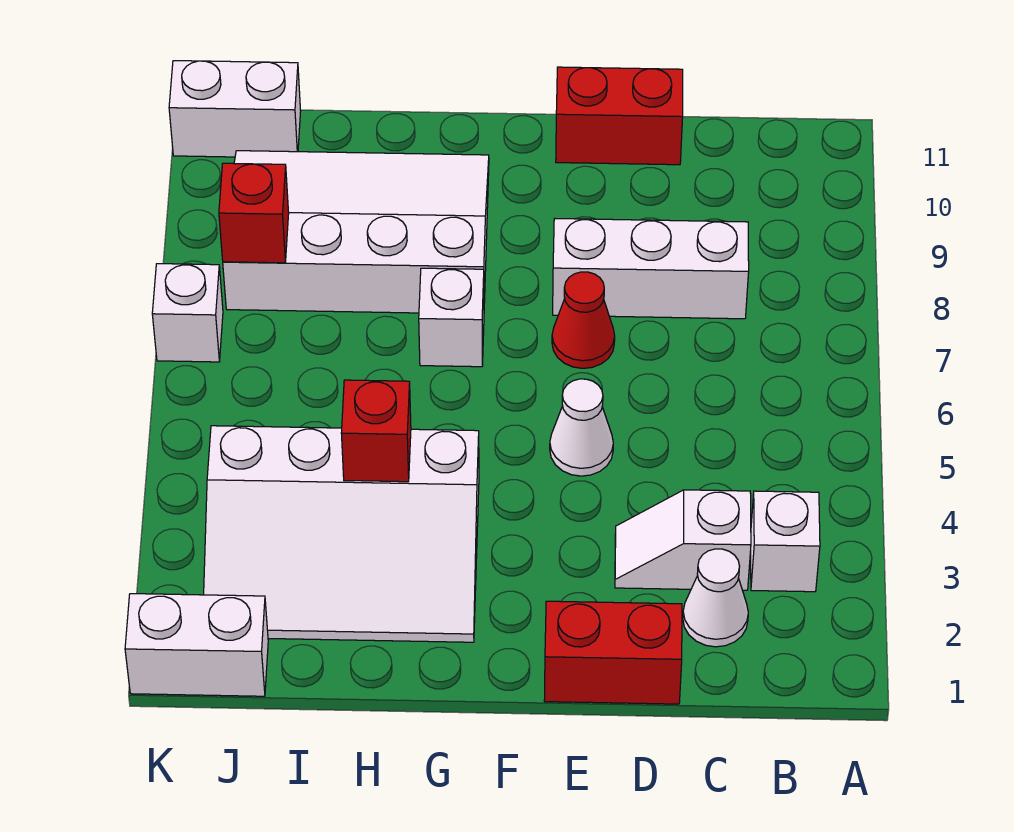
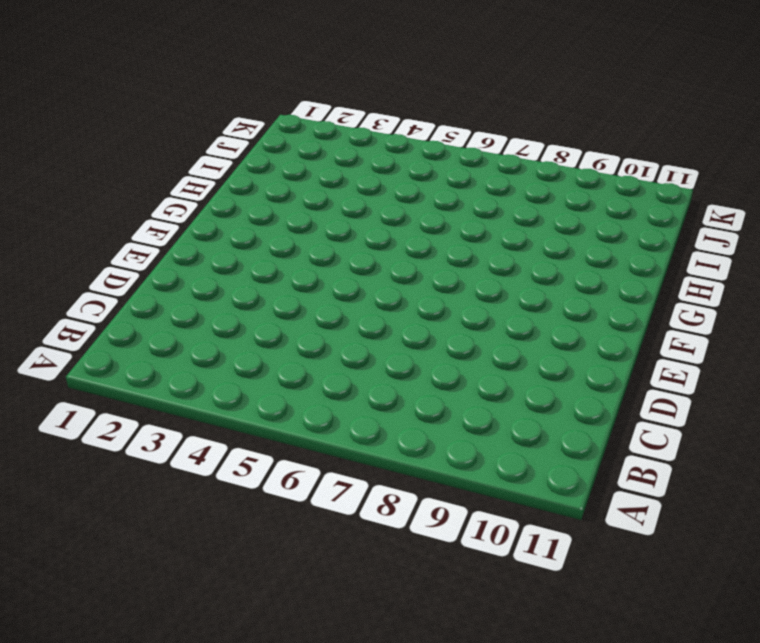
none -> white 1x1 brick [751,491,820,592]
none -> white 1x1 cone [683,549,748,647]
none -> white 1x2 slope [615,490,751,590]

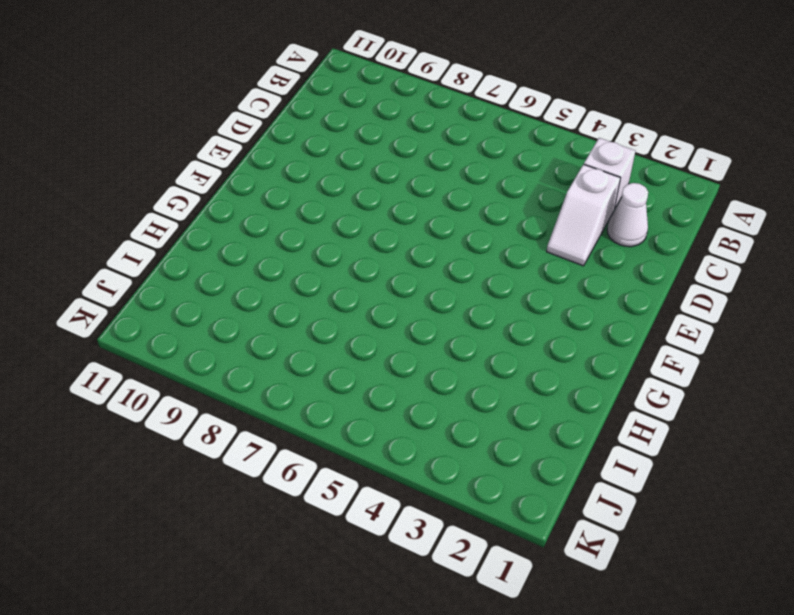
none -> white 1x3 brick [553,219,749,319]
none -> red 1x2 brick [544,601,682,704]
none -> red 1x2 brick [556,67,683,165]

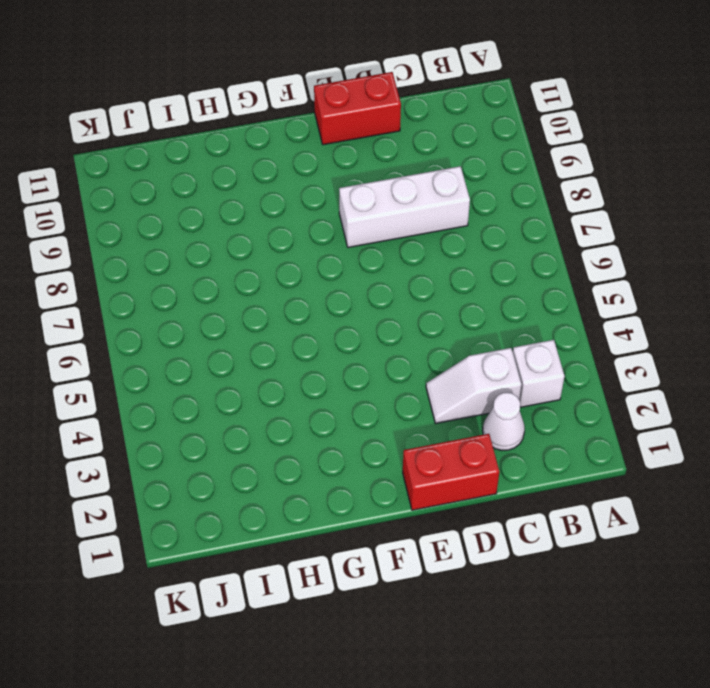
none -> white 1x1 cone [550,379,613,476]
none -> red 1x1 cone [552,272,615,368]
none -> white 3x4 slope [204,426,479,642]

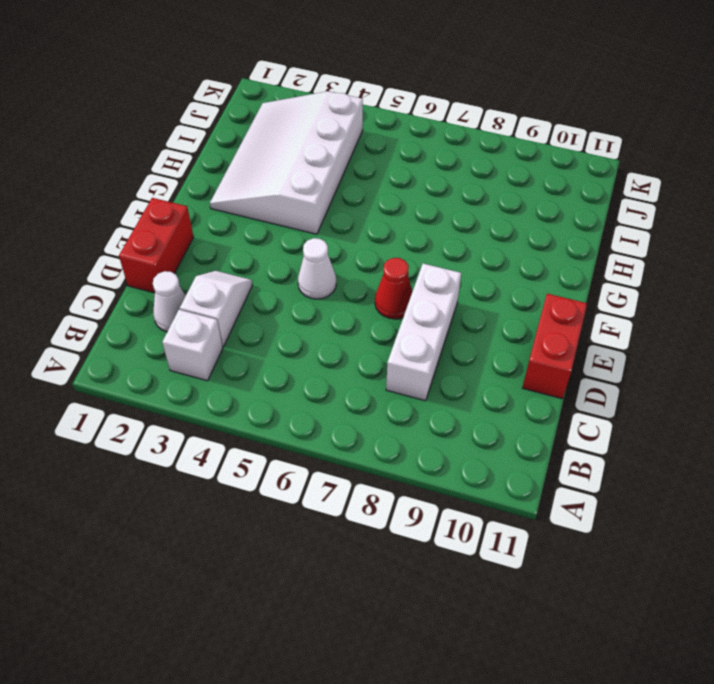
none -> white 1x1 brick [419,268,484,367]
none -> white 3x4 slope [223,151,489,313]
none -> white 1x2 brick [125,594,268,696]

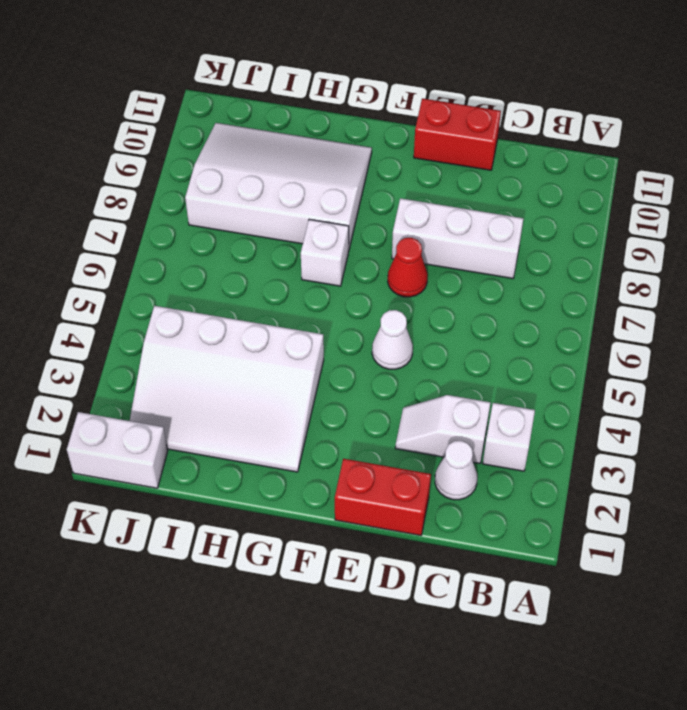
none -> white 1x2 brick [169,61,301,157]
none -> white 1x1 brick [152,264,223,362]
none -> red 1x1 brick [341,380,411,482]

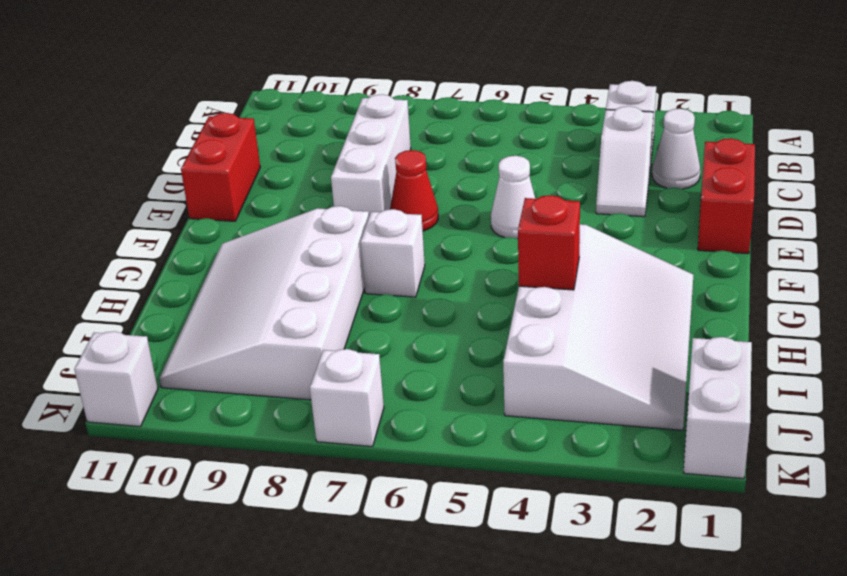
white 1x1 brick [74,331,158,427] -> white 1x2 brick [169,61,301,157]
none -> red 1x1 brick [219,163,289,263]

